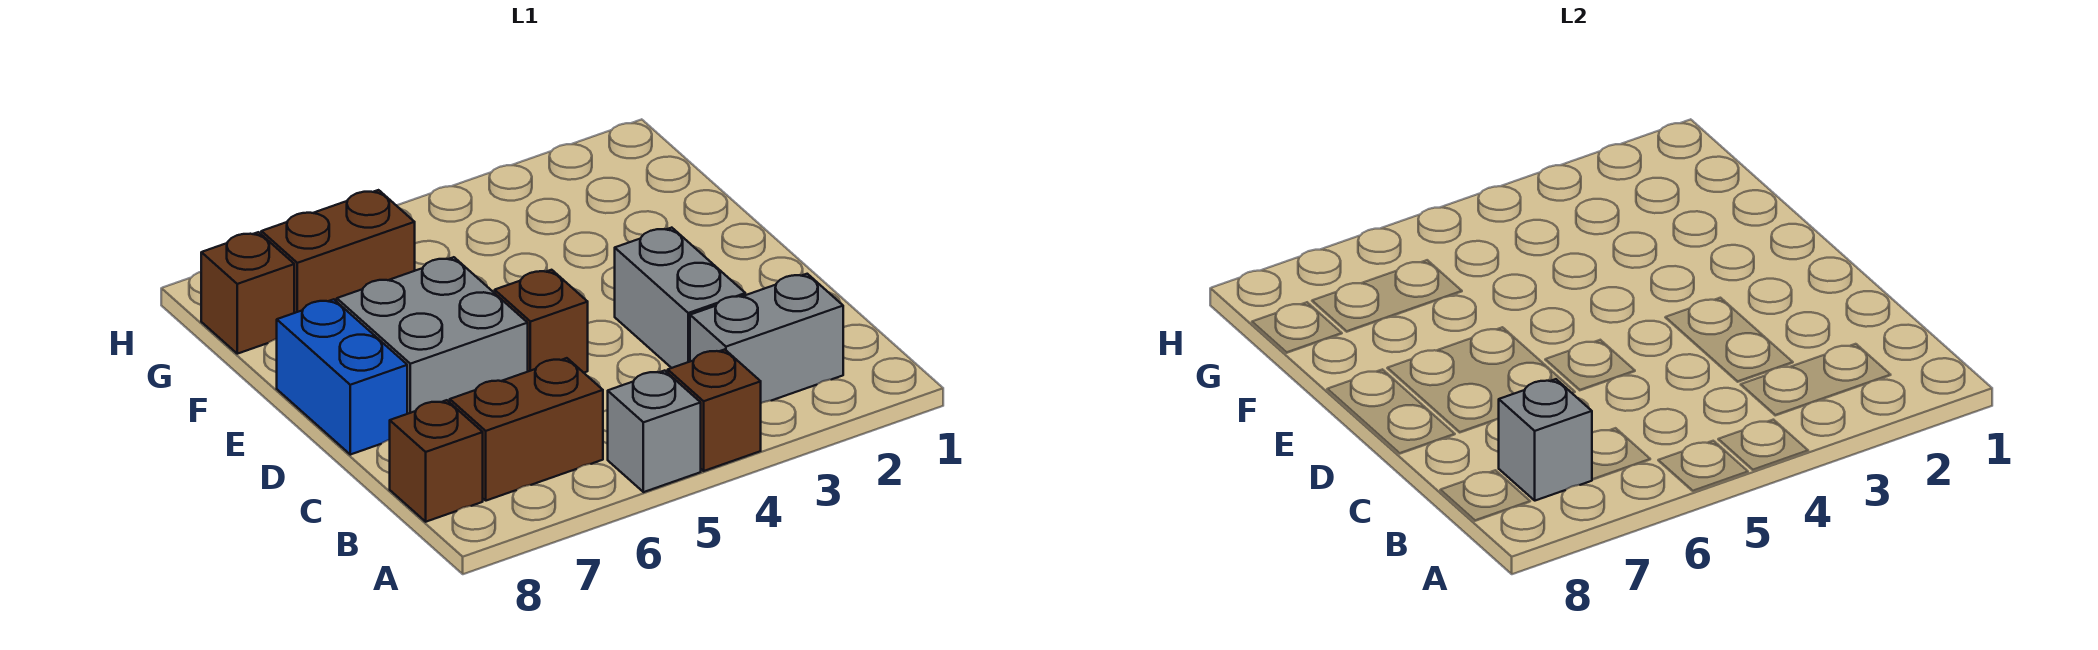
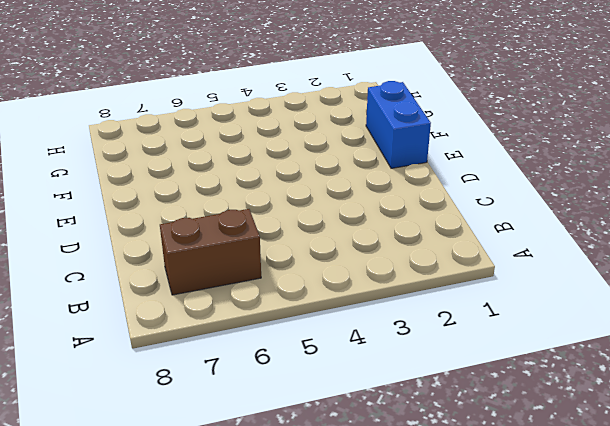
blue 1x2 brick [366,81,431,168] -> blue 1x2 brick moved to [277,299,407,455]
none -> brown 1x1 brick [668,349,761,471]
none -> grey 1x1 brick [608,371,701,492]
none -> grey 1x2 brick [690,274,843,403]

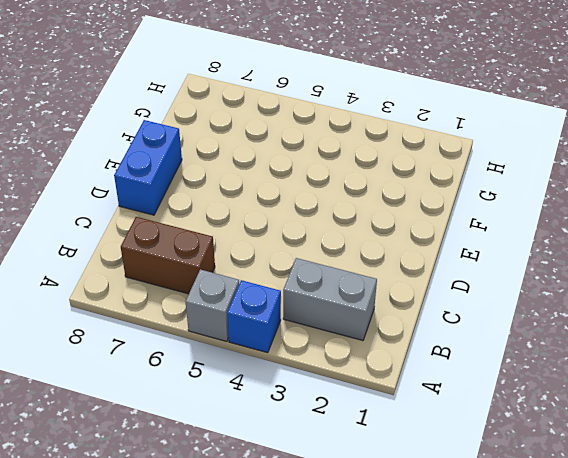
blue 1x1 brick [227,280,281,353] -> brown 1x1 brick [668,349,761,471]
none -> brown 1x1 brick [390,400,483,522]
none -> grey 1x2 brick [615,228,745,368]
none -> brown 1x1 brick [495,270,588,373]

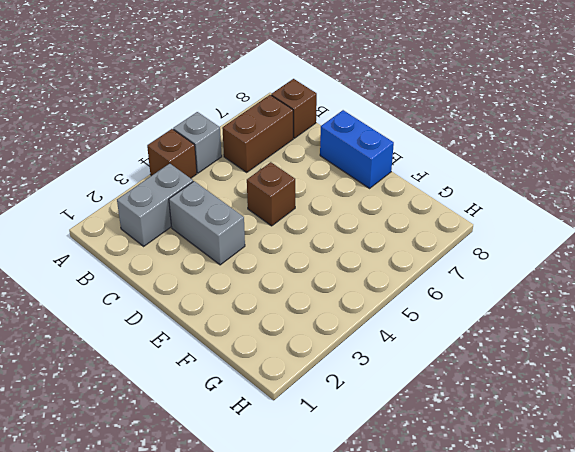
none -> grey 2x2 brick [337,257,528,414]
none -> brown 1x2 brick [261,190,415,313]
none -> brown 1x1 brick [201,232,294,354]

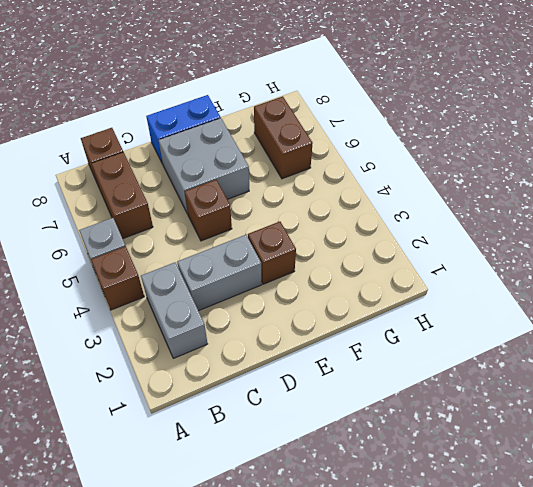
brown 1x1 brick [248,222,296,284] -> brown 1x1 brick moved to [201,232,294,354]
none -> grey 1x1 brick [1499,379,1592,501]

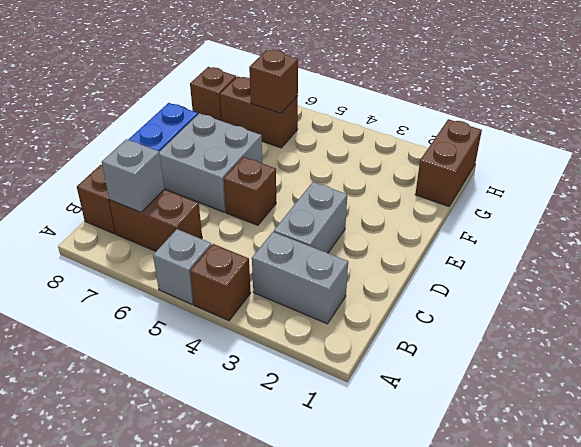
brown 1x2 brick [415,119,482,206] -> none
brown 1x1 brick [249,49,298,113] -> none

